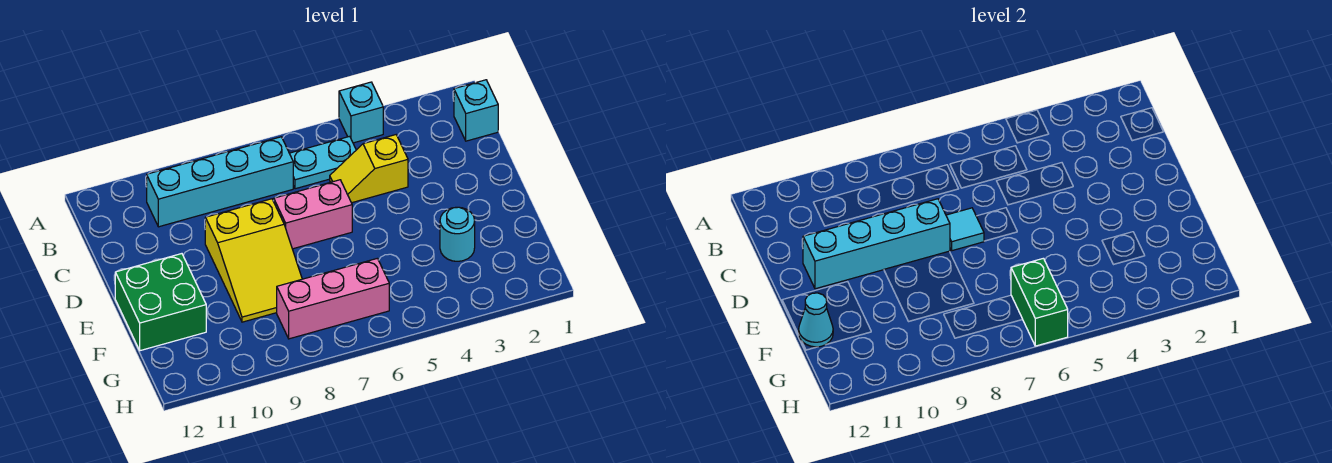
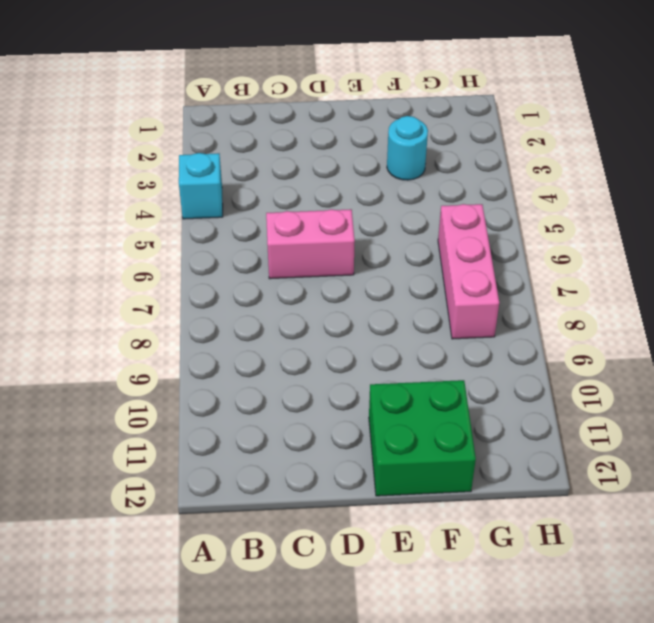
pink 1x2 brick [266,209,355,279] -> pink 1x2 brick turned to [274,180,352,249]
none -> cyan 1x1 brick [454,80,498,141]
none -> cyan 1x2 plate [289,136,356,189]
none -> cyan 1x4 brick [147,137,293,227]

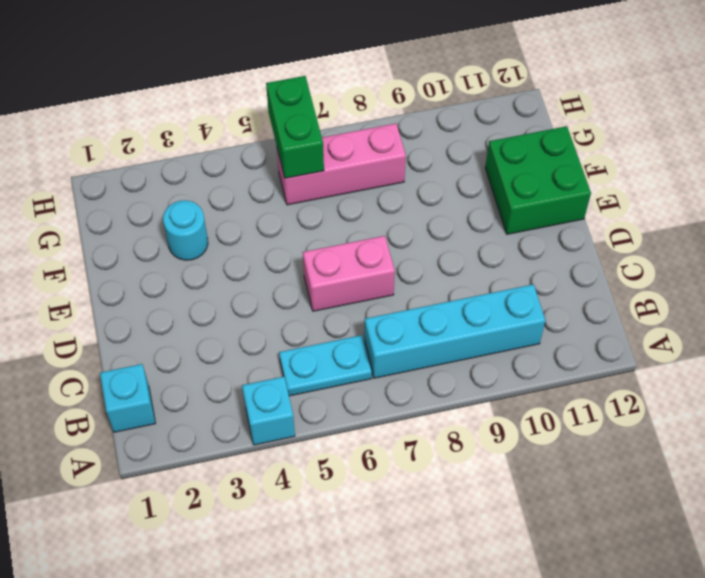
none -> yellow 1x2 slope [330,135,408,203]
none -> yellow 2x3 slope [205,199,302,322]
none -> cyan 1x1 tile [946,208,984,251]

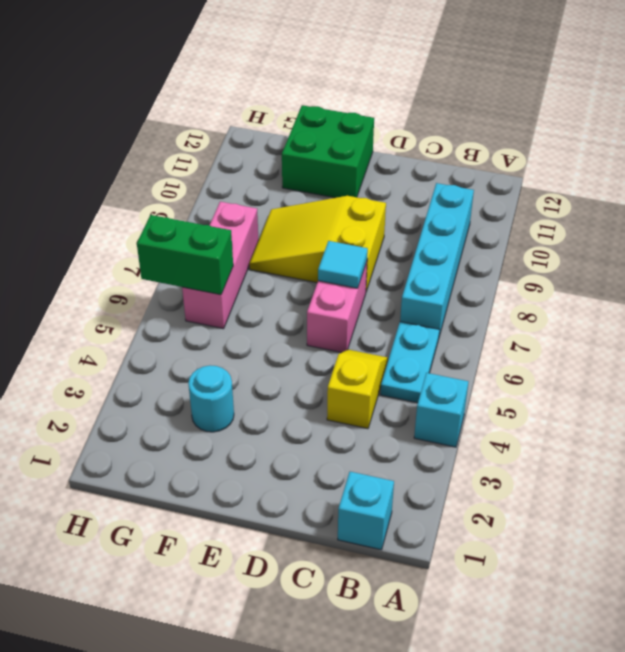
none -> cyan 1x4 brick [803,199,950,289]
none -> cyan 1x1 cone [799,293,833,347]

